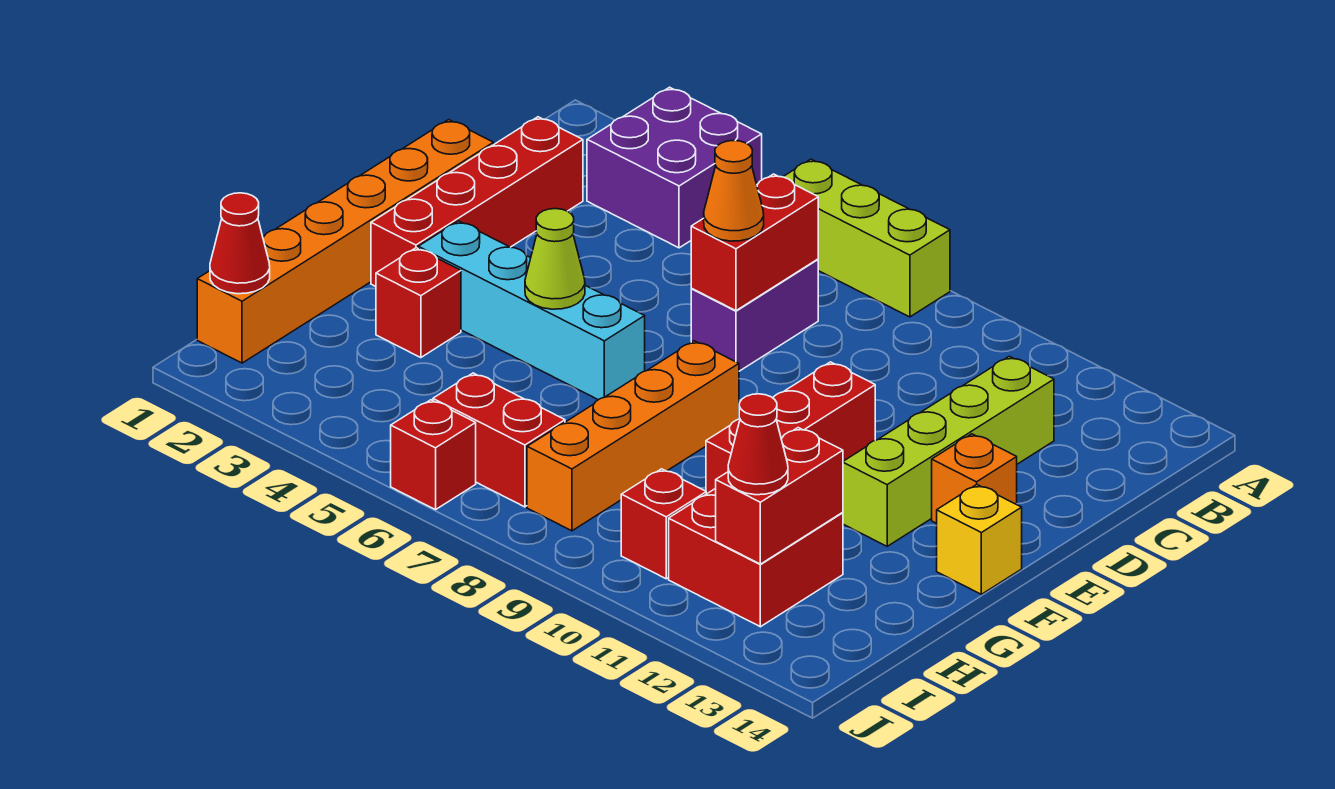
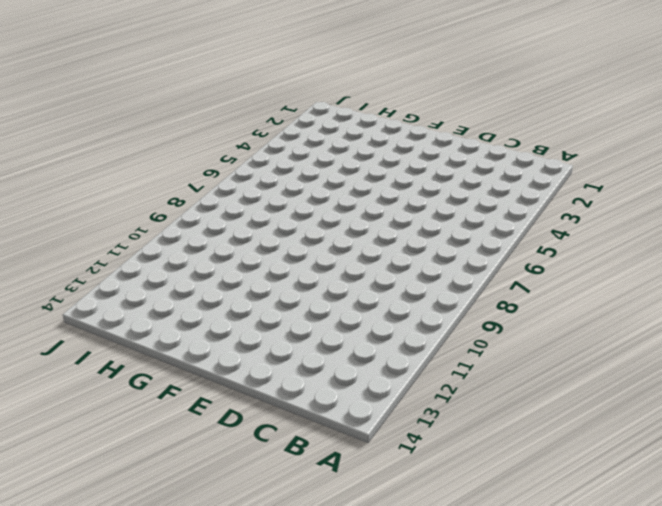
none -> purple 2x2 brick [587,87,762,248]
none -> lime 1x3 brick [783,159,950,317]
none -> red 1x4 brick [371,117,583,287]

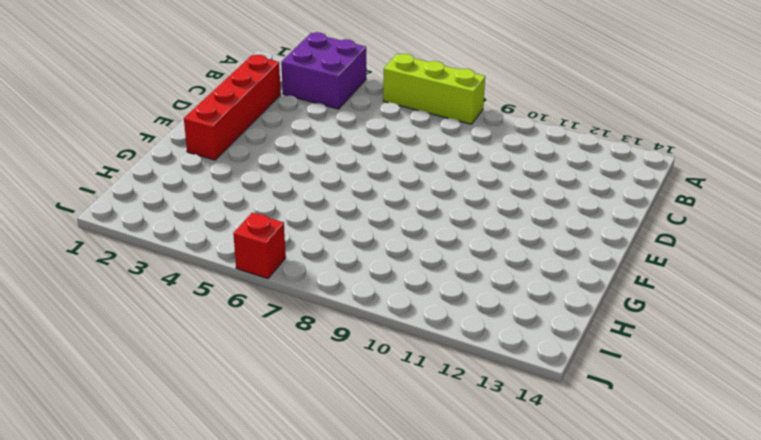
none -> purple 1x2 brick [691,259,818,371]
none -> lime 1x4 brick [843,356,1054,546]
none -> orange 1x6 brick [197,120,493,363]

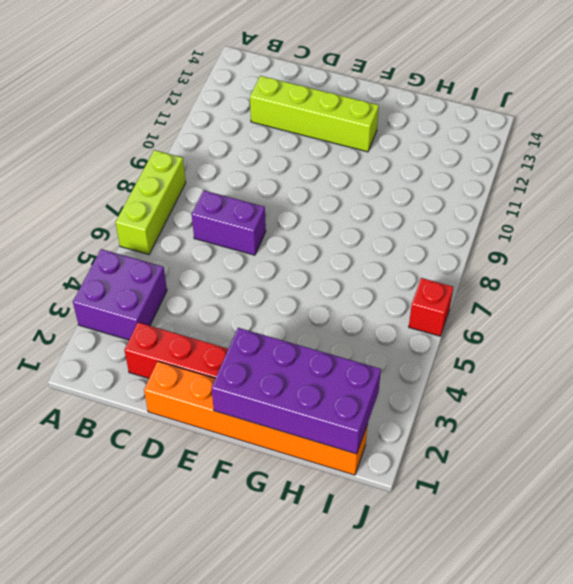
purple 2x4 brick [212,328,381,454] -> red 1x1 cone [210,193,270,294]
none -> red 1x3 brick [706,362,875,494]
none -> orange 1x1 brick [932,434,1017,524]
none -> cyan 1x4 brick [418,221,645,400]

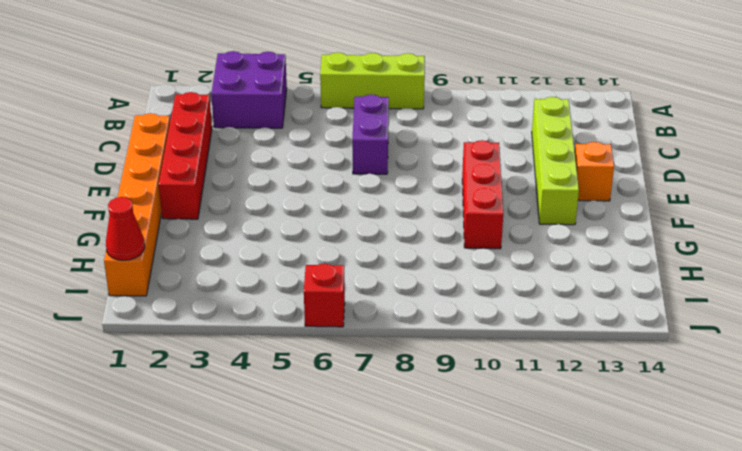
none -> cyan 1x4 brick [418,221,645,400]
none -> orange 1x4 brick [527,341,739,531]
none -> yellow 1x1 brick [937,485,1022,594]

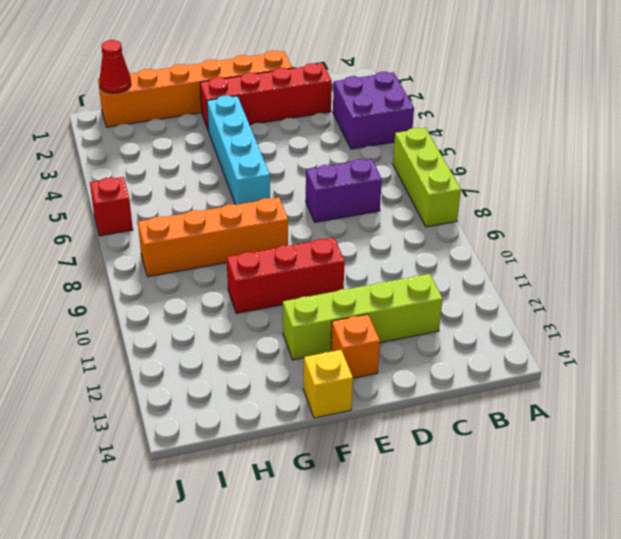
none -> red 1x1 brick [376,248,461,358]
none -> red 2x2 brick [669,488,843,627]
none -> red 1x2 brick [433,373,565,507]

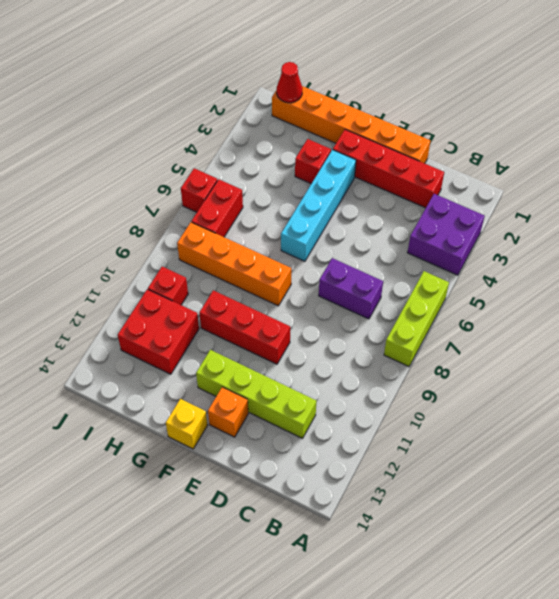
none -> red 1x2 brick [691,174,818,311]
none -> lime 1x1 cone [525,209,585,309]
none -> red 1x2 brick [716,428,843,564]

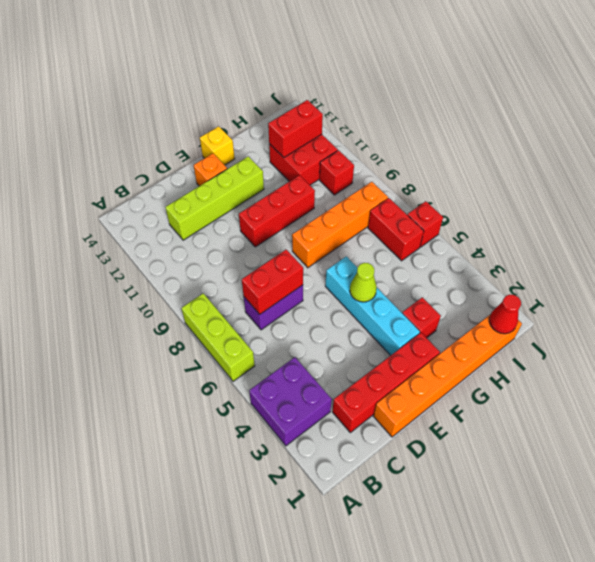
none -> orange 1x1 cone [704,141,764,241]
none -> red 1x1 cone [728,394,788,495]

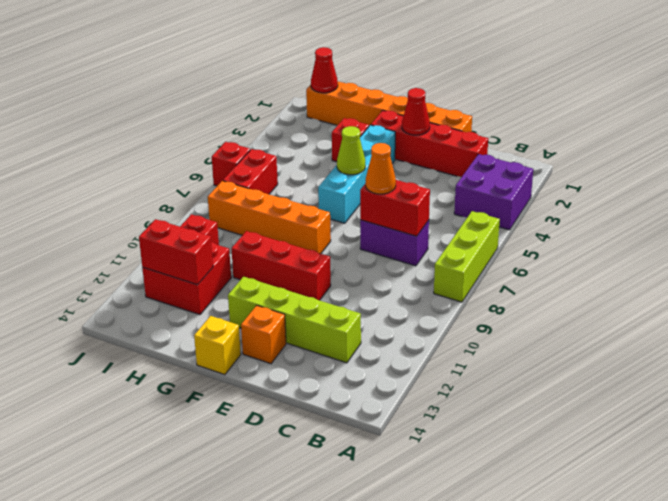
red 1x1 cone [402,88,430,135] -> red 1x1 cone moved to [728,394,788,495]

